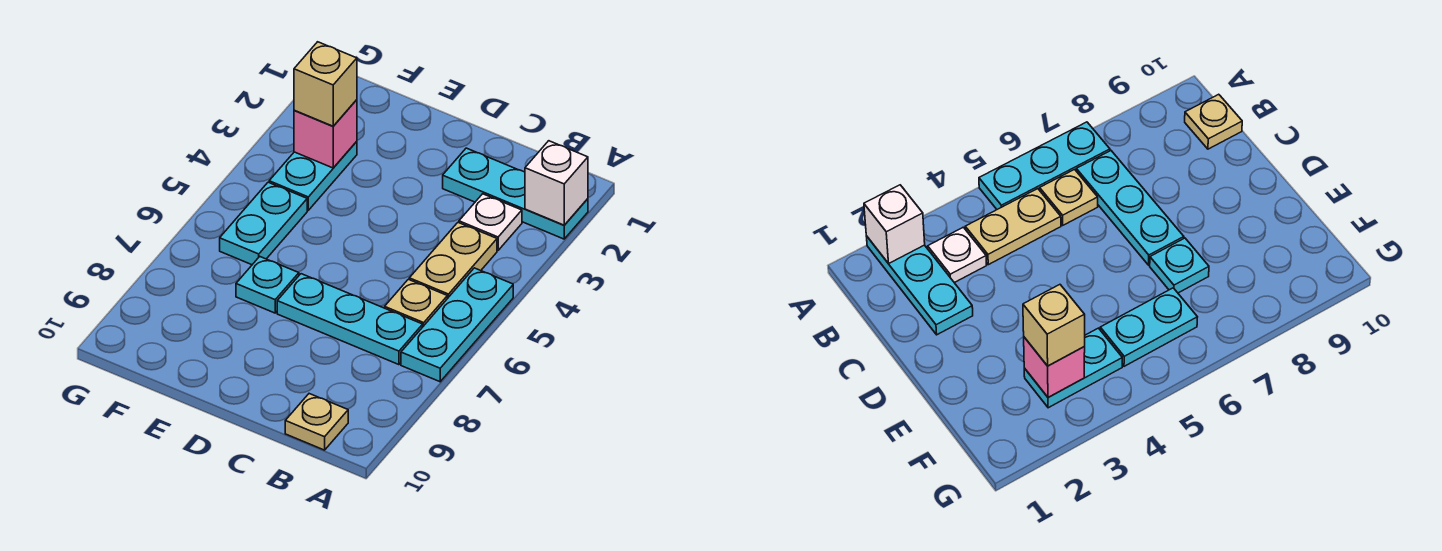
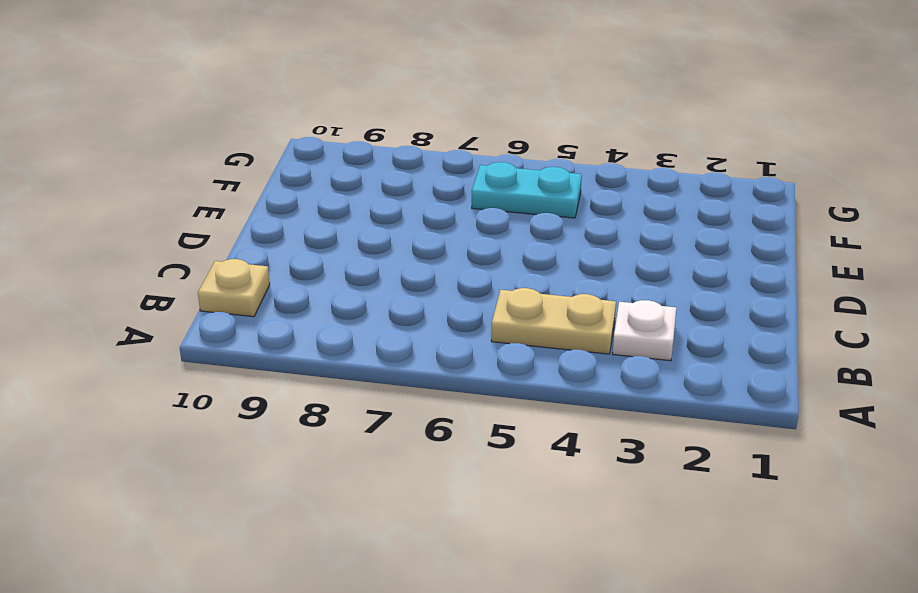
none -> cyan 1x3 plate [443,148,588,239]
none -> cyan 1x3 plate [401,268,513,382]
none -> tan 1x1 plate [385,279,447,326]

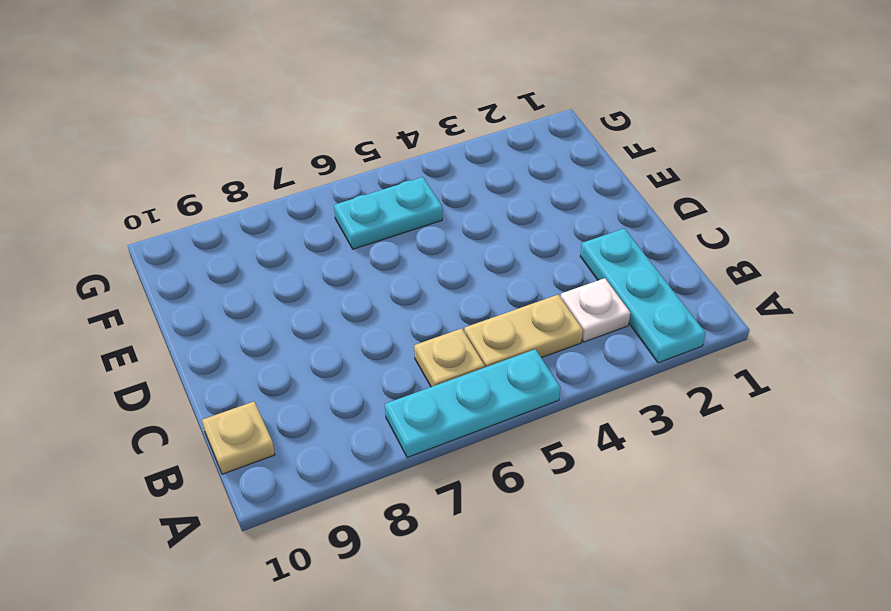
none -> cyan 1x3 plate [277,274,423,365]
none -> cyan 1x1 plate [236,257,299,313]
none -> cyan 1x2 plate [269,141,357,210]

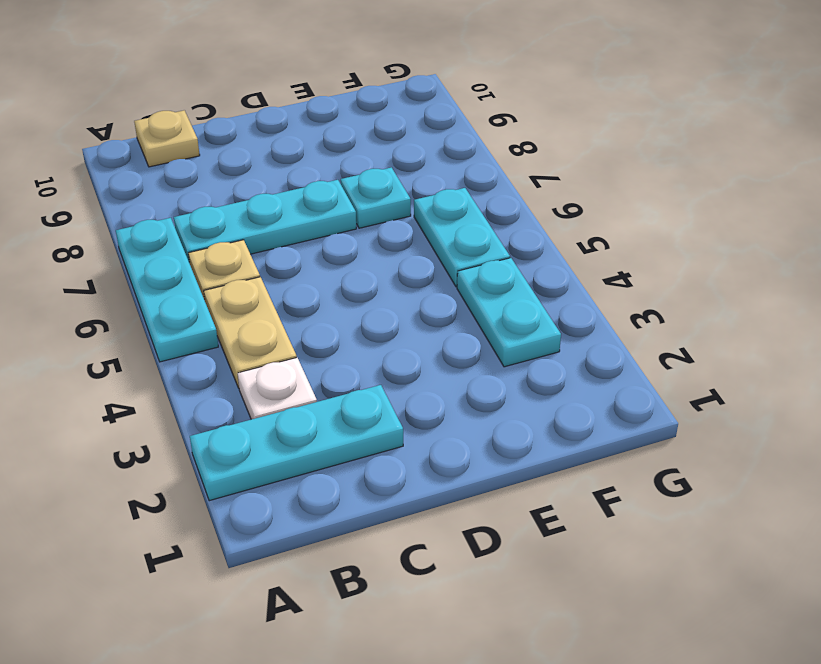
none -> white 1x1 brick [525,141,588,225]
none -> pink 1x1 brick [294,100,357,168]
none -> tan 1x1 brick [294,42,357,126]

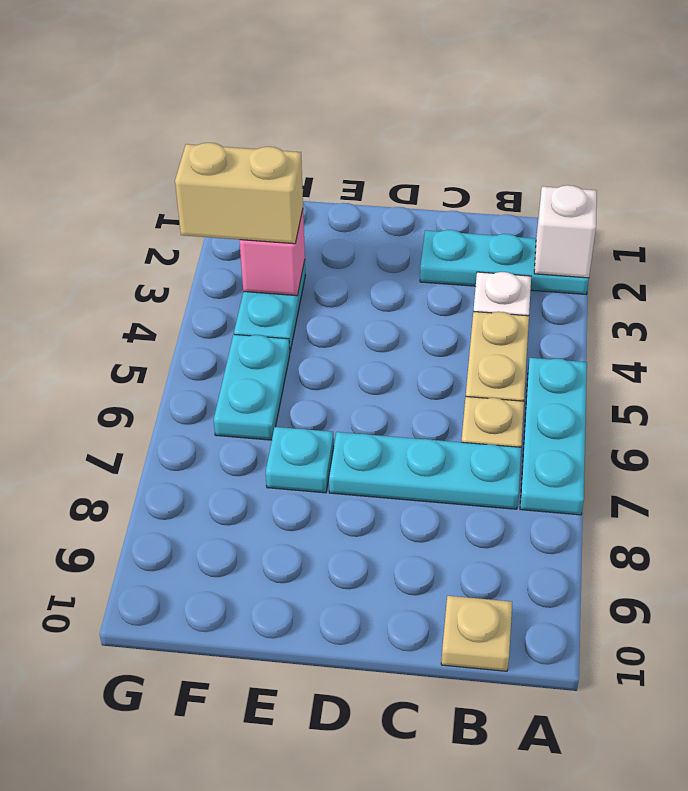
tan 1x2 brick [175,143,303,244] -> tan 1x1 brick [294,42,357,126]

